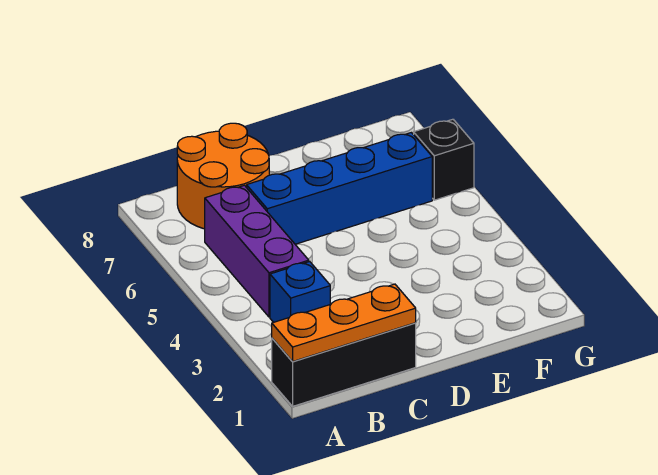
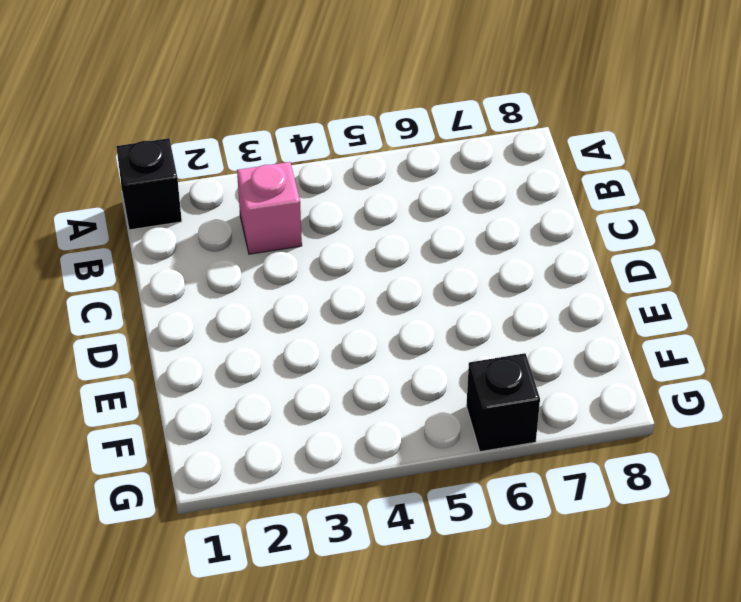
black 1x1 brick [116,138,182,230] -> black 1x3 brick [272,323,416,406]
pink 1x1 brick [237,162,302,254] -> blue 1x1 brick [270,262,330,322]
none -> purple 1x3 brick [205,185,309,317]
none -> orange 2x2 round brick [177,123,269,229]

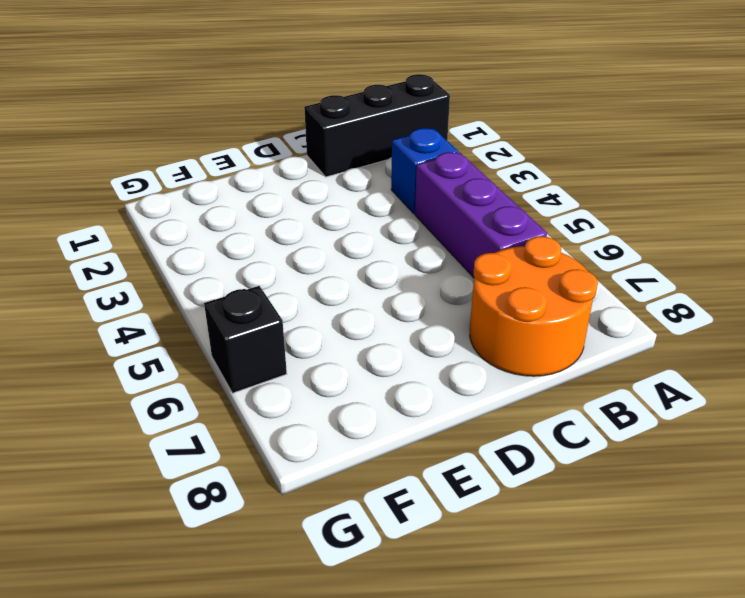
none -> blue 1x4 brick [247,133,432,244]
none -> orange 1x3 plate [272,284,416,362]

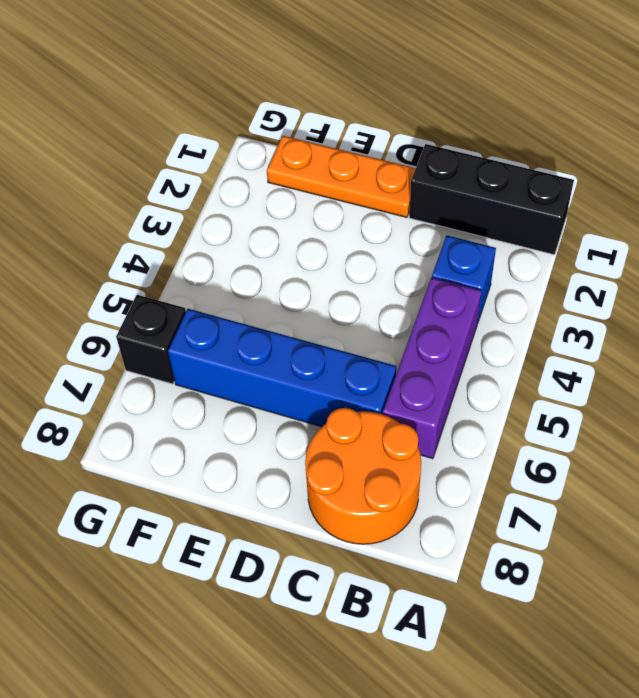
orange 1x3 plate [267,136,416,217] -> orange 1x3 plate moved to [272,284,416,362]

